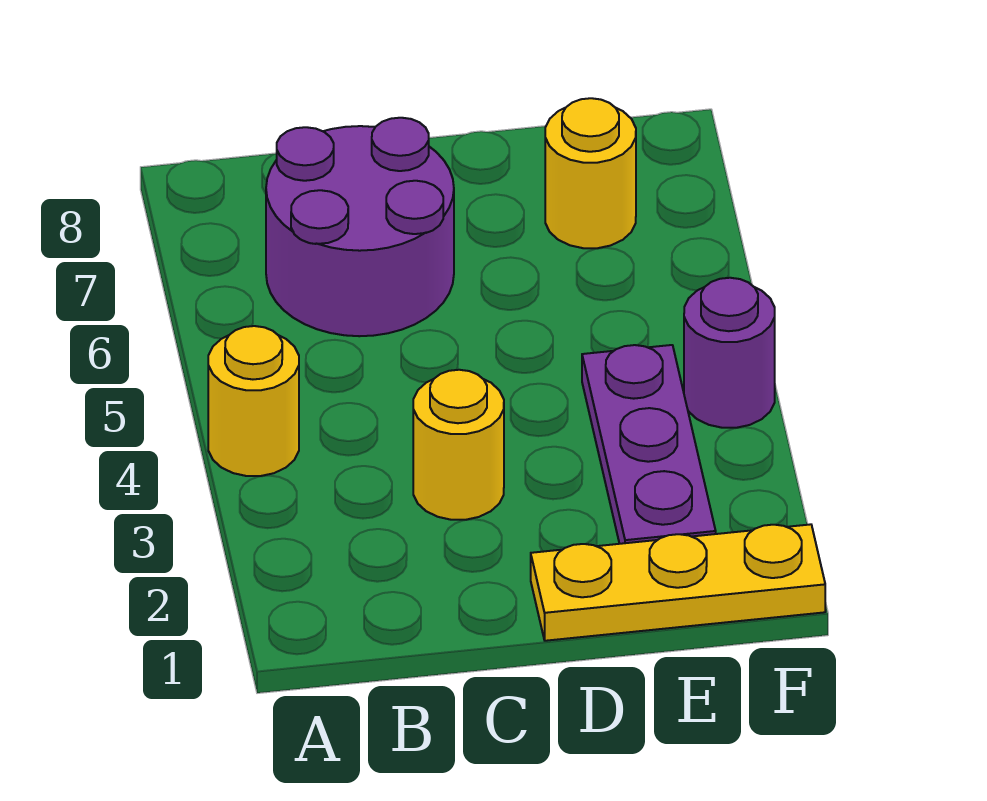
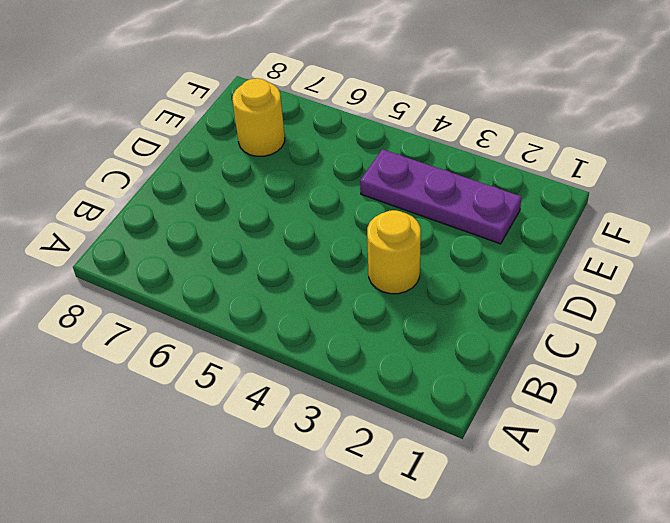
none -> yellow 1x1 round brick [208,326,299,476]
none -> purple 2x2 round brick [266,118,454,336]

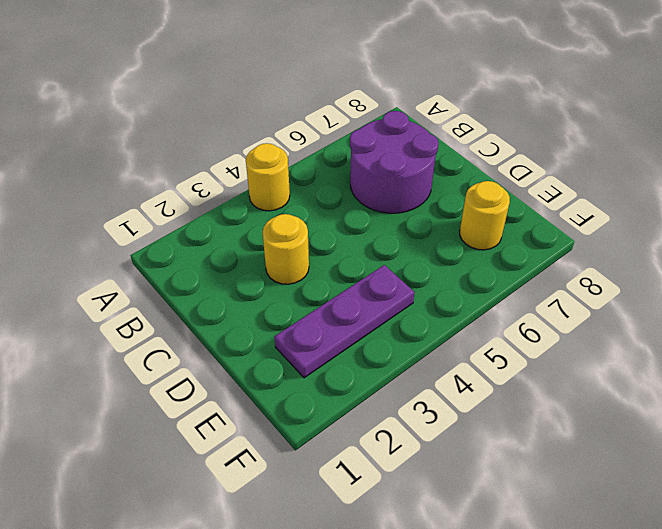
none -> yellow 1x3 plate [531,524,825,641]
none -> purple 1x1 round brick [684,278,775,428]

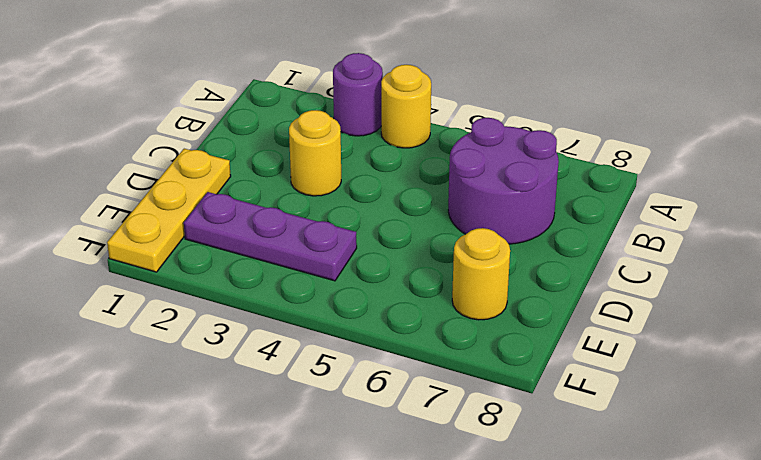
purple 1x1 round brick [333,53,383,136] -> purple 1x1 round brick moved to [684,278,775,428]

